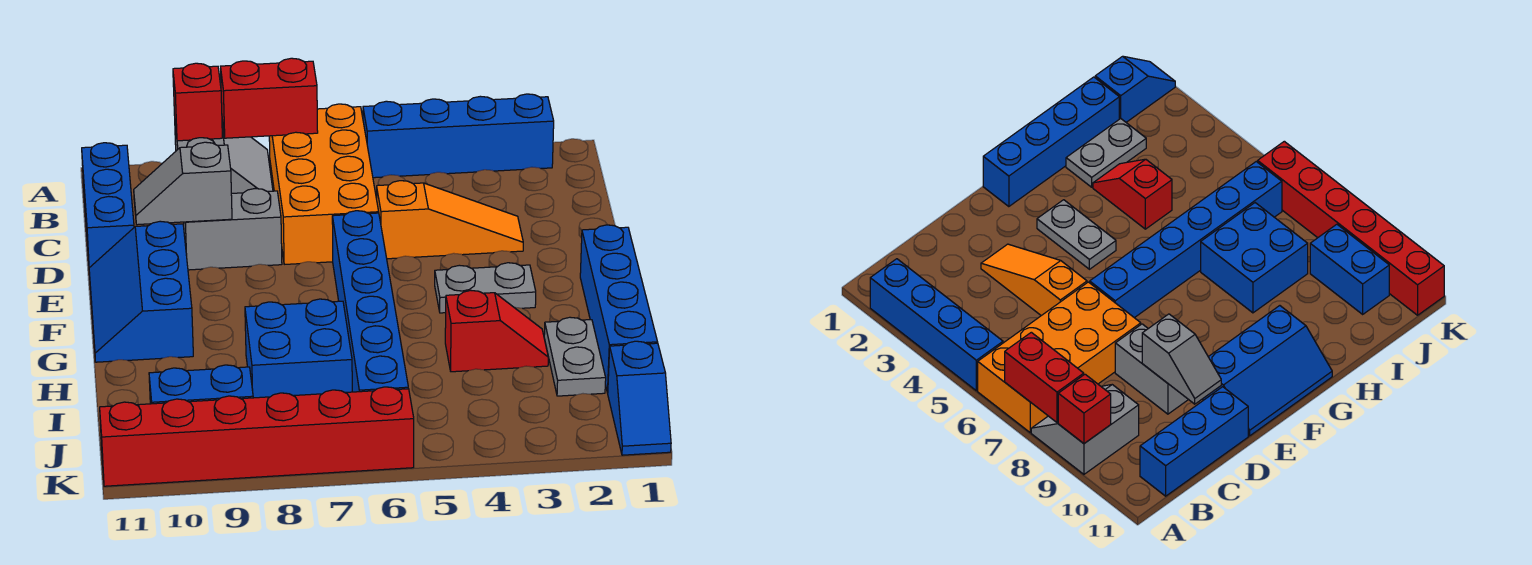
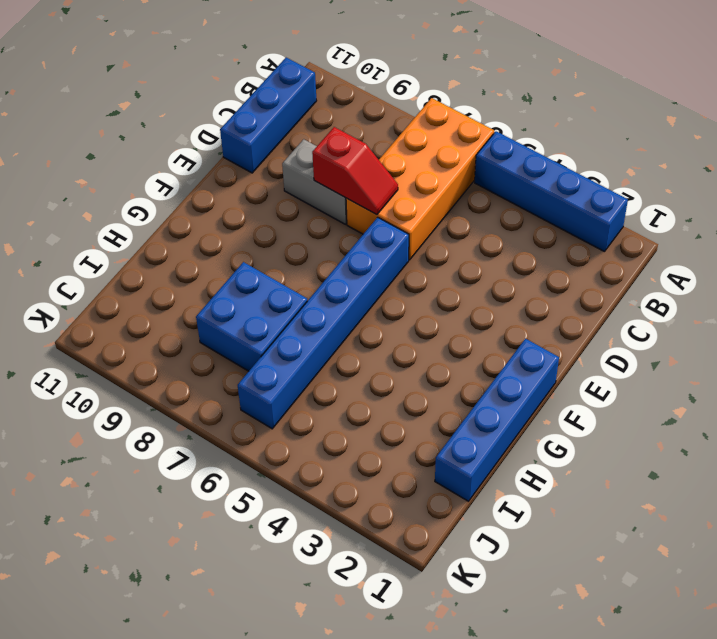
red 1x2 slope [312,127,398,215] -> red 1x2 slope moved to [445,291,548,372]
none -> grey 2x2 slope [175,120,273,193]
none -> orange 1x3 slope [377,181,523,259]
none -> blue 2x3 slope [89,221,193,362]

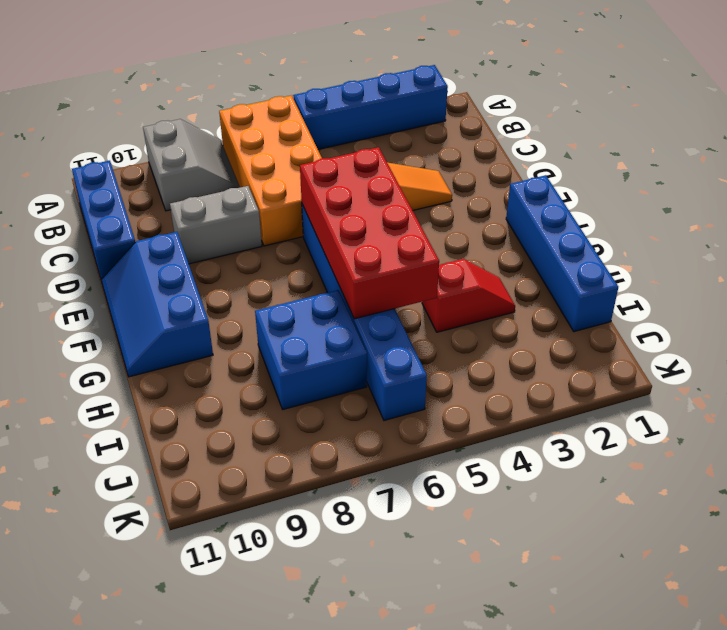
red 2x4 brick [300,147,439,319] -> none
none -> grey 1x2 plate [435,263,536,313]
none -> grey 1x2 plate [544,317,606,396]
none -> blue 1x2 slope [608,341,671,455]

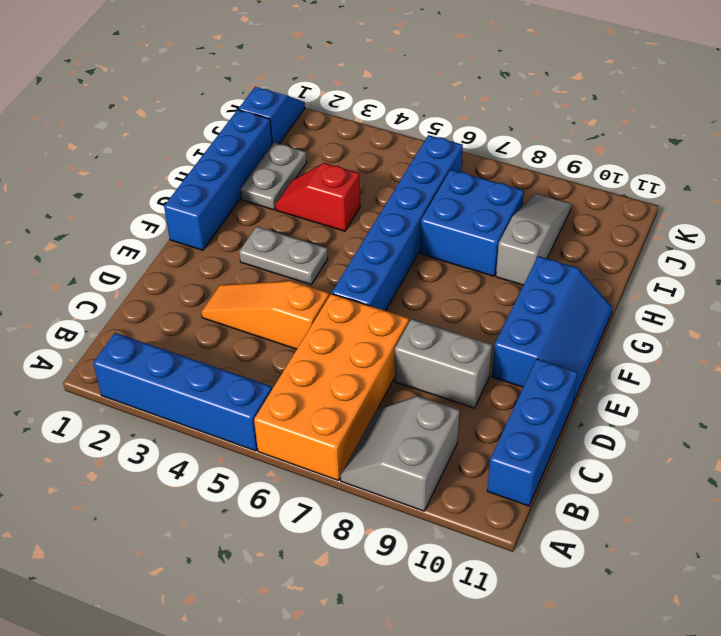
grey 1x3 slope [496,194,571,285] -> blue 1x2 brick [149,365,253,404]
none -> red 1x6 brick [100,387,414,486]
none -> red 1x2 brick [221,58,318,138]
none -> red 1x1 brick [173,63,222,141]

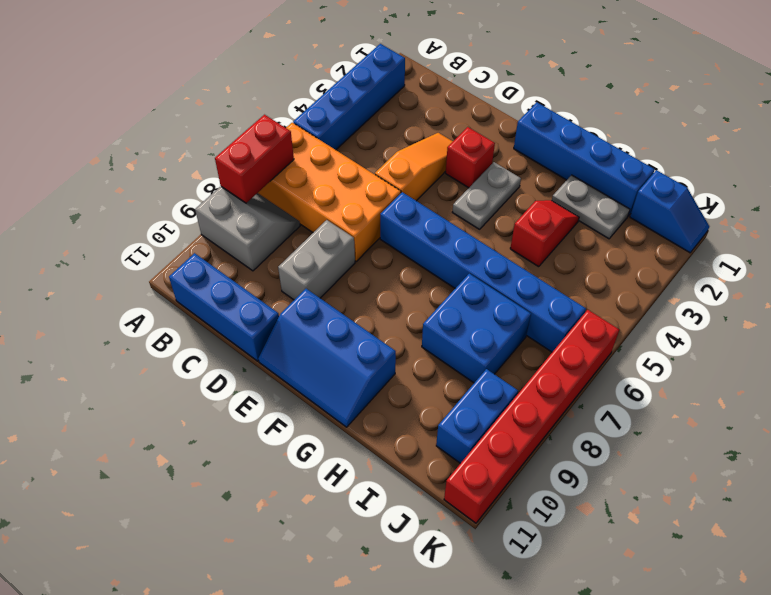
red 1x1 brick [446,127,495,188] -> red 1x1 brick moved to [173,63,222,141]
none -> grey 1x2 slope [134,142,232,225]

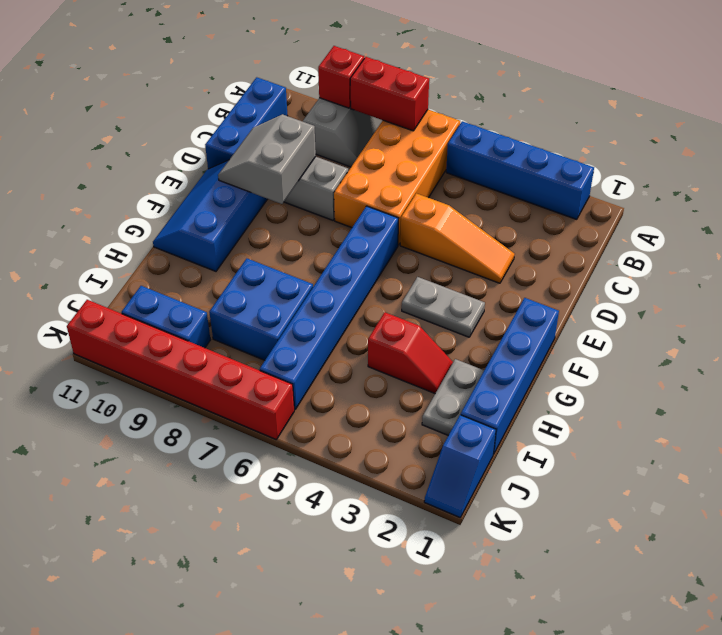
grey 2x2 slope [218,114,316,204] -> grey 1x2 slope [134,142,232,225]

